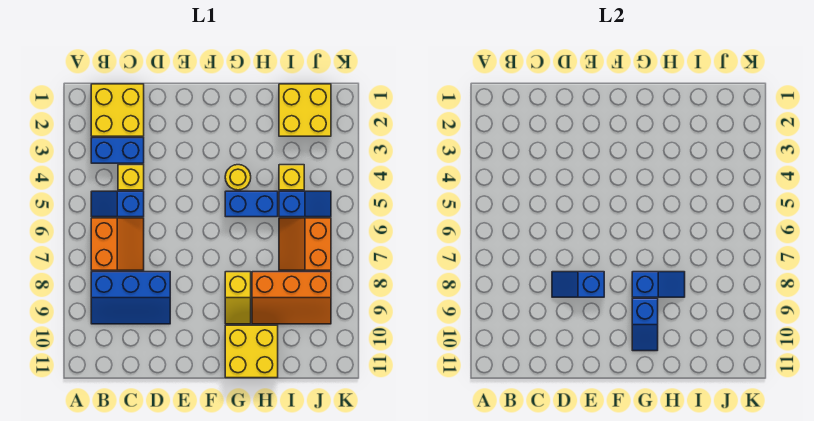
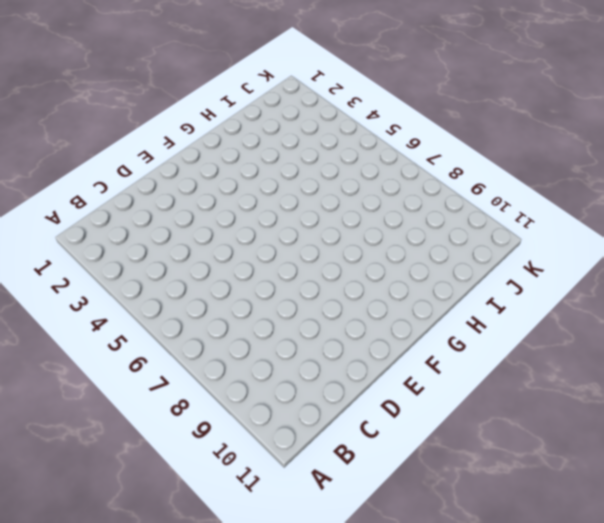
none -> yellow 2x2 brick [91,84,144,136]
none -> blue 1x2 brick [91,138,144,163]
none -> blue 1x2 slope [91,191,144,217]

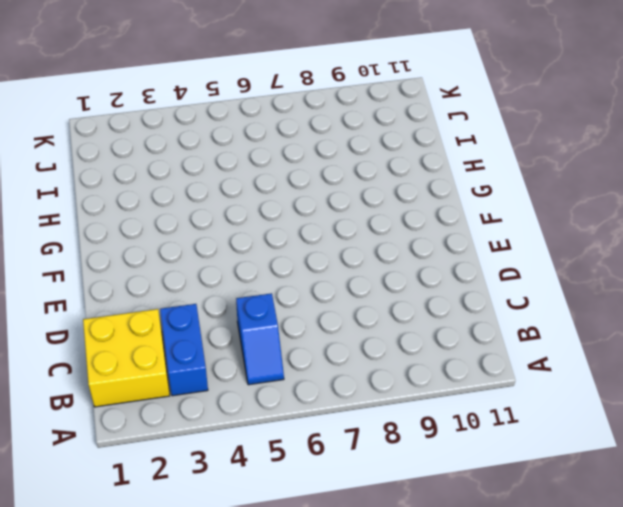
none -> orange 2x2 slope [91,218,144,270]
none -> blue 2x3 slope [91,272,170,324]
none -> yellow 1x1 brick [118,165,144,190]

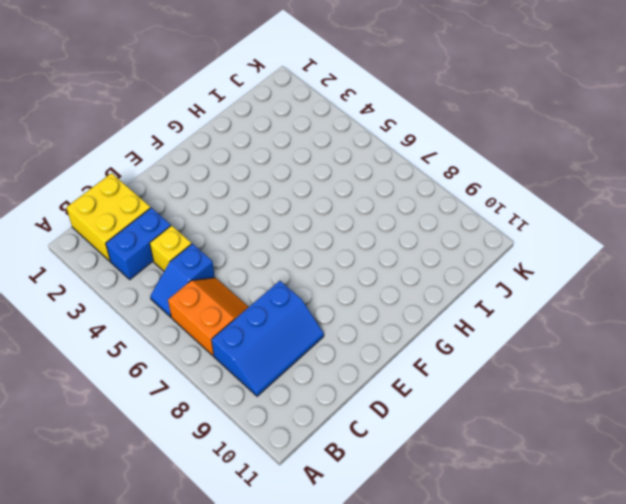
none -> yellow 1x1 round brick [225,165,251,190]
none -> blue 1x2 brick [225,191,278,217]
none -> yellow 1x2 slope [225,272,251,324]

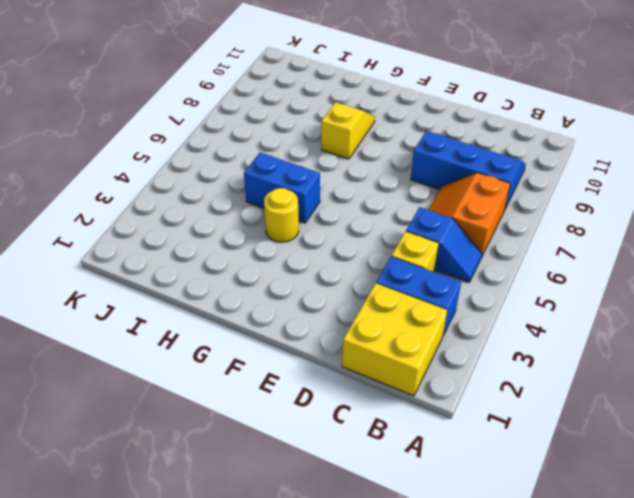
none -> yellow 2x2 brick [225,325,278,378]
none -> orange 2x3 slope [252,272,331,324]
none -> yellow 2x2 brick [279,84,331,136]

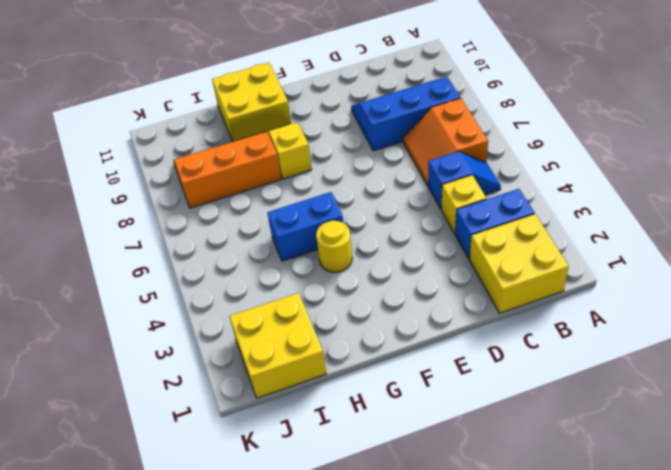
none -> yellow 1x1 brick [279,165,304,190]
none -> blue 1x2 slope [279,191,331,217]
none -> orange 2x2 slope [279,218,331,270]

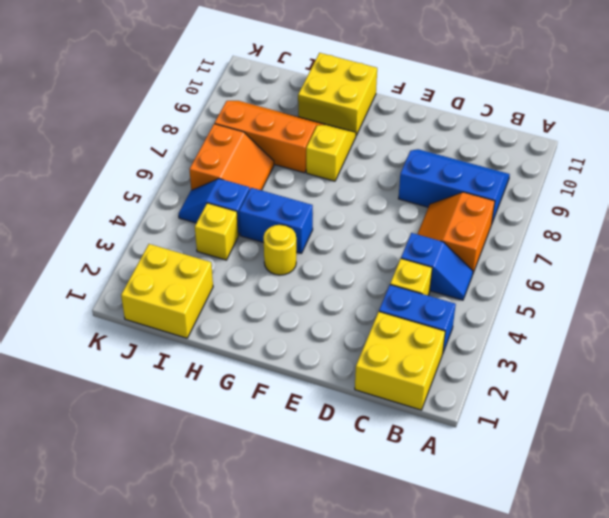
none -> blue 1x2 slope [552,272,604,297]
none -> blue 1x2 slope [632,272,685,297]
none -> blue 1x2 slope [632,298,658,351]

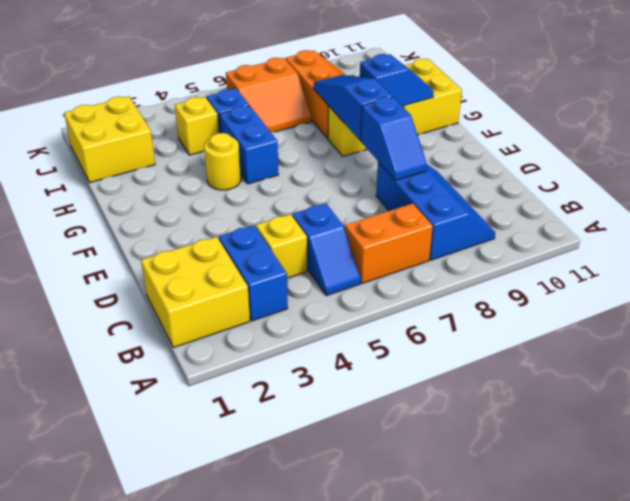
blue 1x3 slope [314,75,392,141] -> blue 1x2 slope [632,272,685,297]

